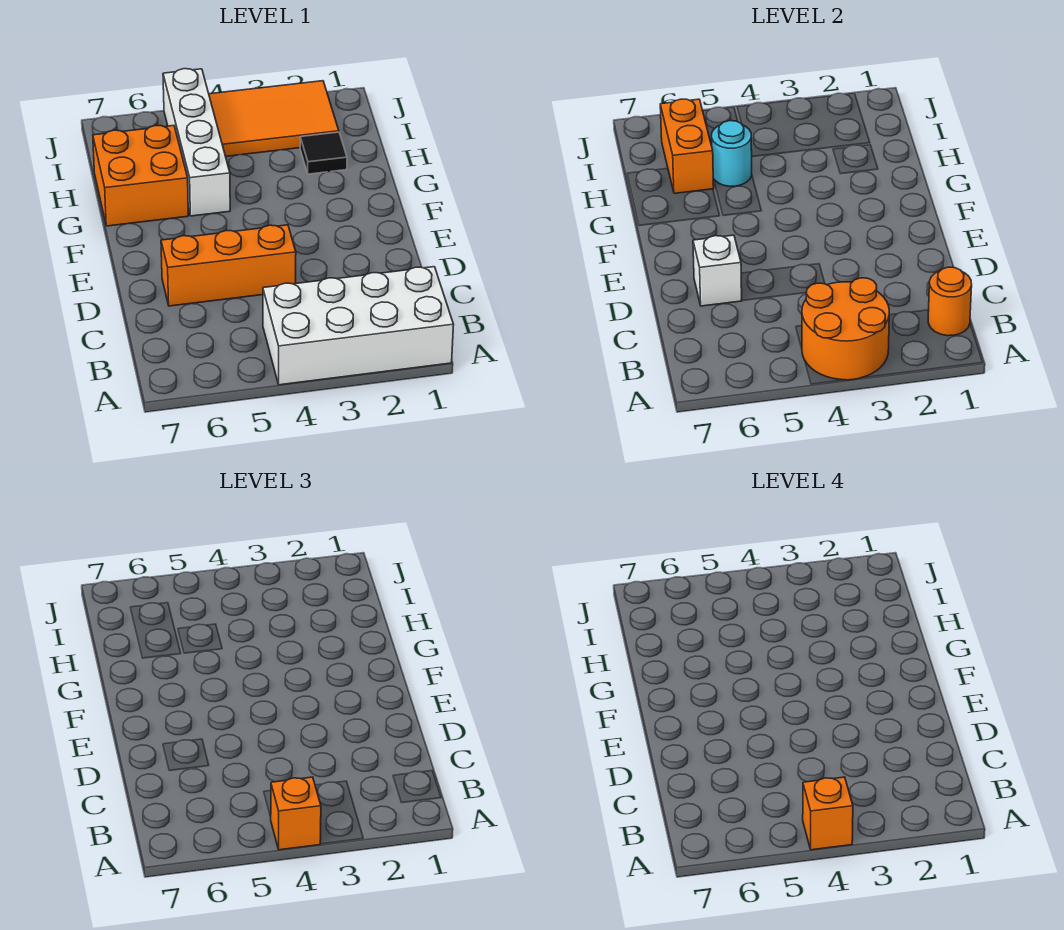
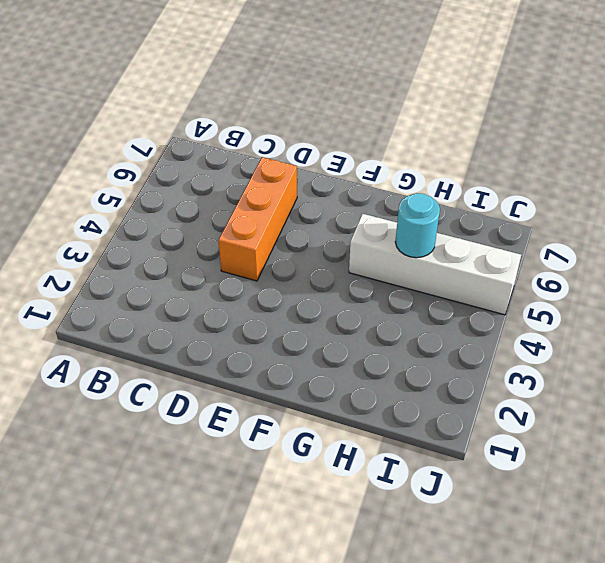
none -> white 2x4 brick [263,267,454,385]
none -> orange 2x2 brick [93,125,188,226]
none -> black 1x1 tile [300,132,347,174]

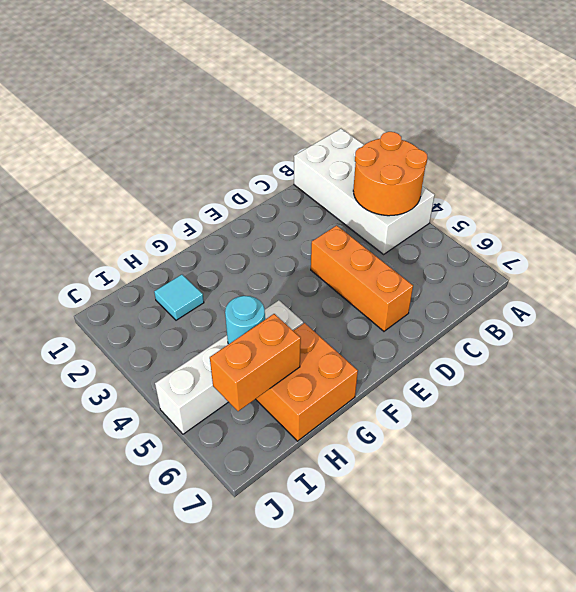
cyan 1x1 tile [154,275,204,320] -> black 1x1 tile [300,132,347,174]
none -> orange 2x3 tile [209,81,339,156]
none -> orange 1x1 round brick [928,267,972,336]
none -> white 1x1 brick [693,235,742,306]

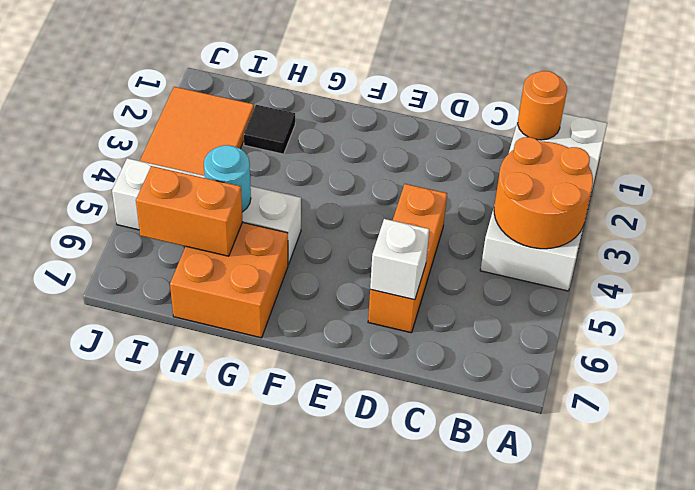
none -> orange 1x1 brick [270,777,321,850]
none -> orange 1x1 brick [803,777,853,850]

